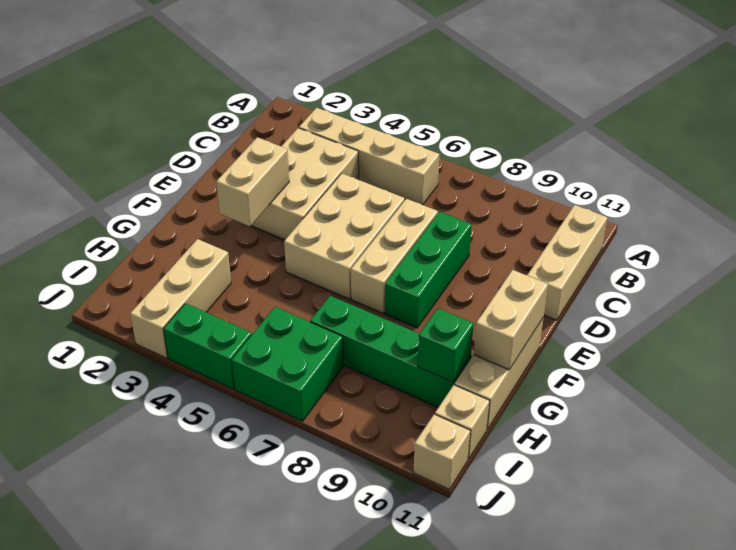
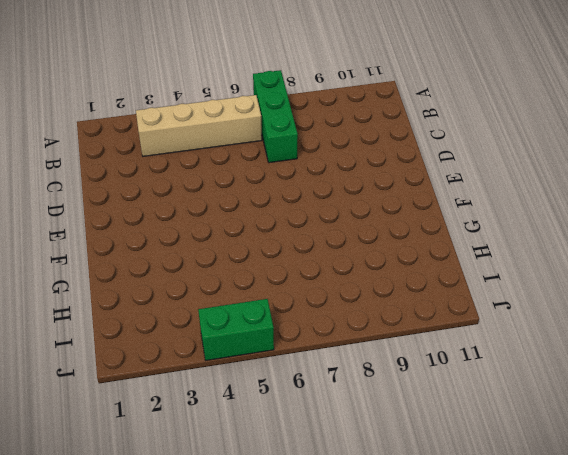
green 1x3 brick [253,70,298,163] -> green 1x3 brick moved to [385,212,472,328]
none -> tan 1x3 brick [528,205,607,320]
none -> tan 2x3 brick [251,128,359,240]
none -> tan 2x3 brick [284,173,405,299]

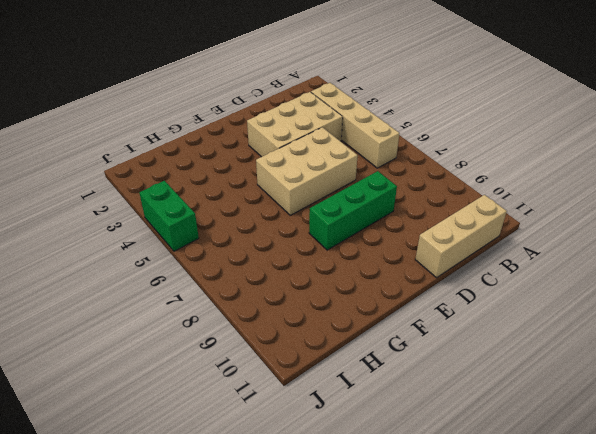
none -> tan 1x3 brick [351,199,438,313]
none -> tan 1x3 brick [455,317,544,429]
none -> tan 1x3 brick [130,239,231,358]

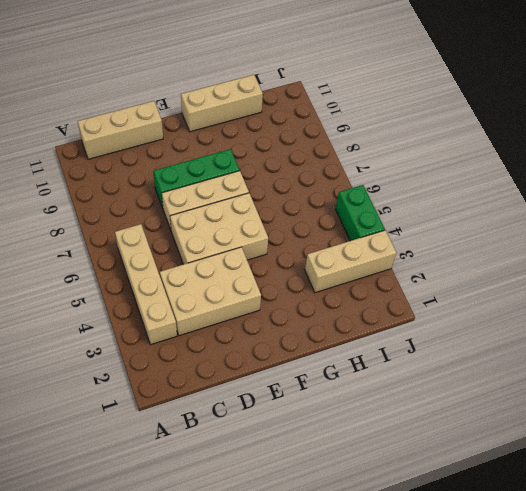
none -> green 1x4 brick [310,296,471,407]
none -> green 2x2 brick [232,307,343,421]
none -> tan 1x1 brick [435,385,490,459]

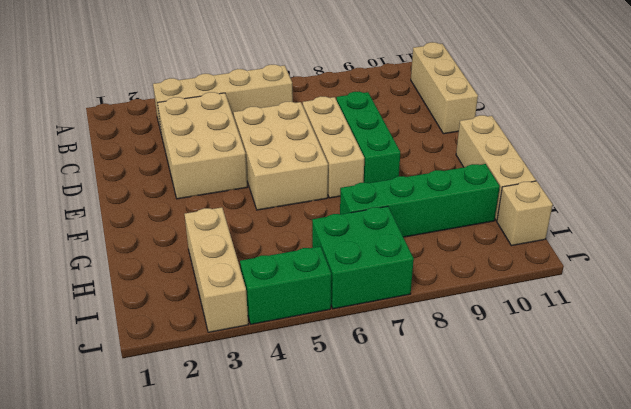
none -> tan 1x1 brick [413,414,470,489]
none -> tan 1x2 brick [216,137,289,226]
none -> tan 1x2 brick [474,270,548,370]

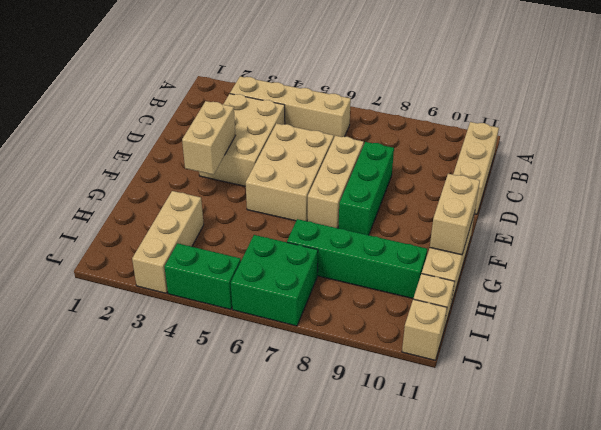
none -> green 1x1 brick [418,308,474,382]

